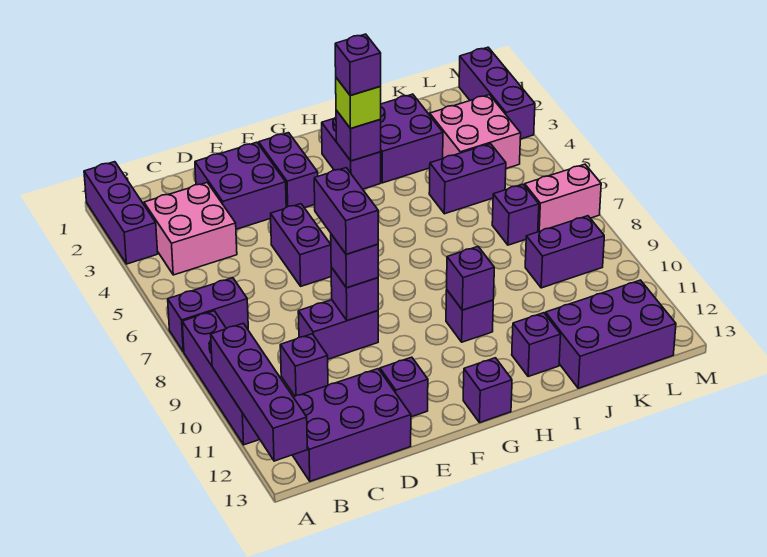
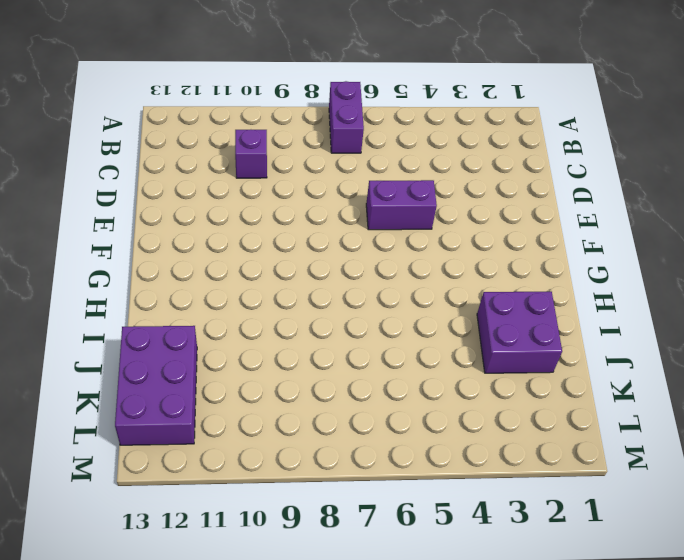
none -> purple 1x3 brick [84,162,158,264]
none -> purple 1x4 brick [182,311,260,445]
none -> pink 2x2 brick [144,183,237,275]
none -> purple 2x3 brick [293,369,411,481]

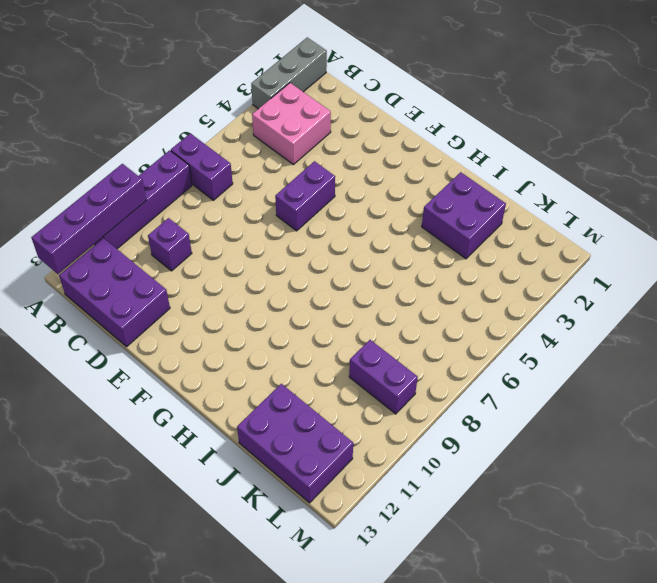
grey 1x3 brick [251,37,327,109] -> purple 1x3 brick [84,162,158,264]
none -> purple 2x2 brick [195,142,286,229]
none -> purple 1x2 brick [298,300,378,359]
none -> purple 1x1 brick [380,357,428,417]
none -> purple 1x2 brick [259,133,318,208]

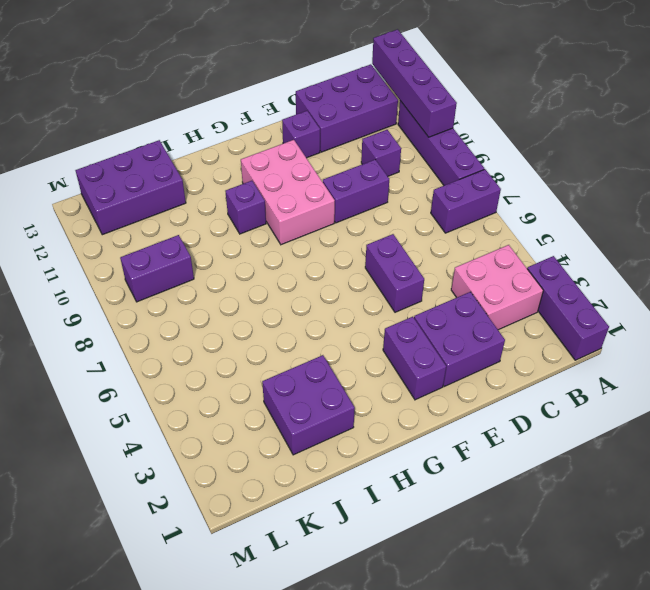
pink 2x3 brick [241,140,335,245] -> none
none -> purple 1x1 brick [463,358,512,423]
none -> purple 1x2 brick [321,117,381,189]
none -> purple 1x1 brick [512,313,561,377]
none -> purple 1x2 brick [429,144,506,214]

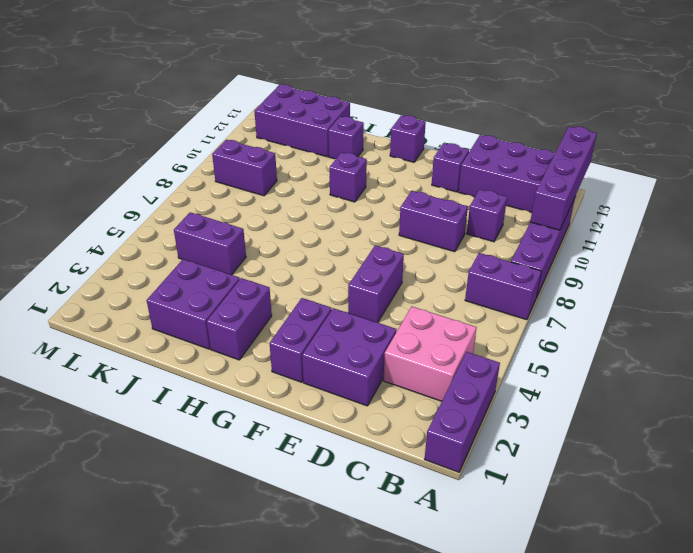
none -> pink 2x2 brick [430,95,521,169]
none -> purple 1x1 brick [492,184,539,245]
none -> pink 1x2 brick [525,164,601,232]
none -> purple 1x3 brick [459,47,535,139]

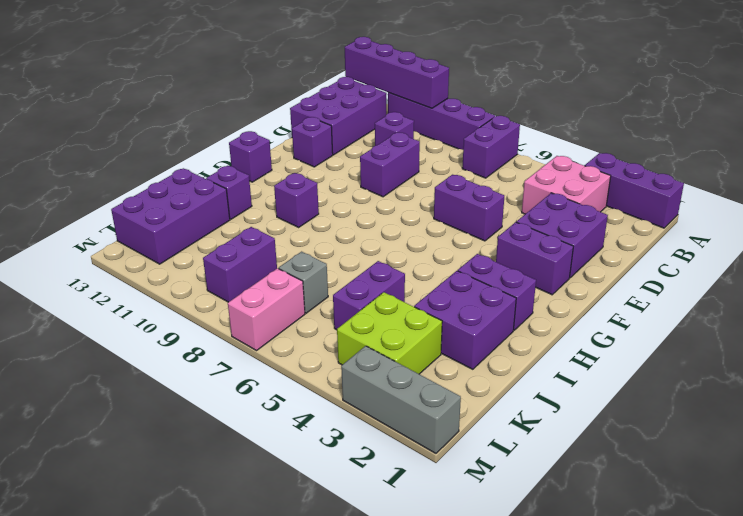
lime 2x2 brick [337,292,442,374] -> pink 2x2 brick [430,95,521,169]
grey 1x1 brick [279,252,328,313] -> purple 1x1 brick [492,184,539,245]
grey 1x3 brick [341,346,461,453] -> purple 1x3 brick [459,47,535,139]
none -> purple 1x1 brick [331,267,378,321]
none -> purple 1x1 brick [336,110,381,161]
none -> purple 1x1 brick [447,246,494,310]
none -> purple 1x1 brick [331,234,378,288]

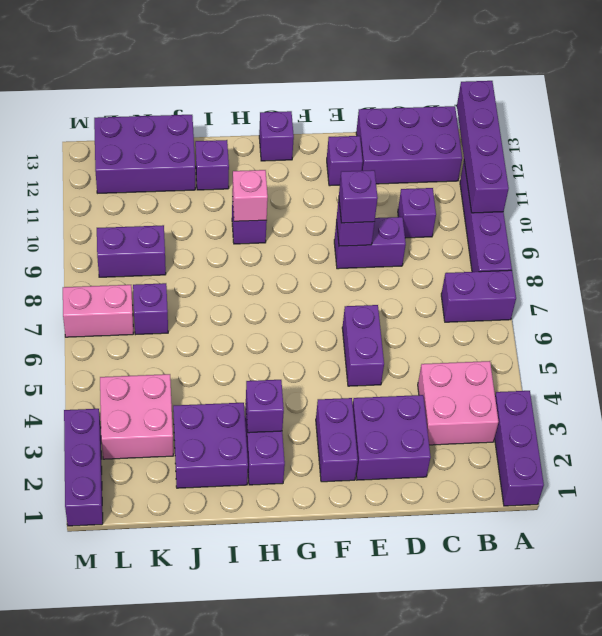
pink 1x1 brick [232,170,268,221] -> purple 1x1 brick [447,246,494,310]
none -> purple 1x2 brick [429,144,506,214]
none -> lime 1x1 brick [336,78,381,129]
none -> purple 1x2 brick [314,168,378,254]
none -> purple 1x1 brick [335,34,381,95]

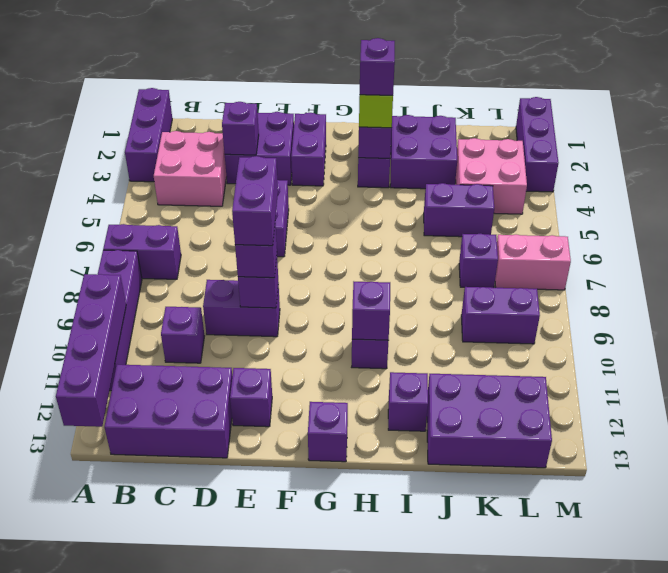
purple 1x1 brick [222,102,259,155] -> none

